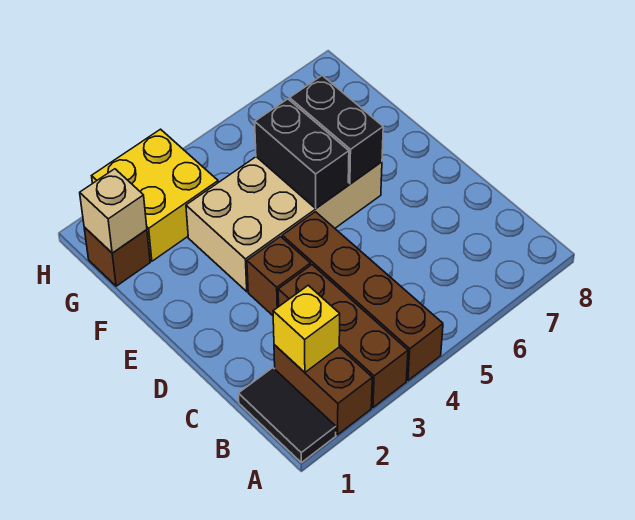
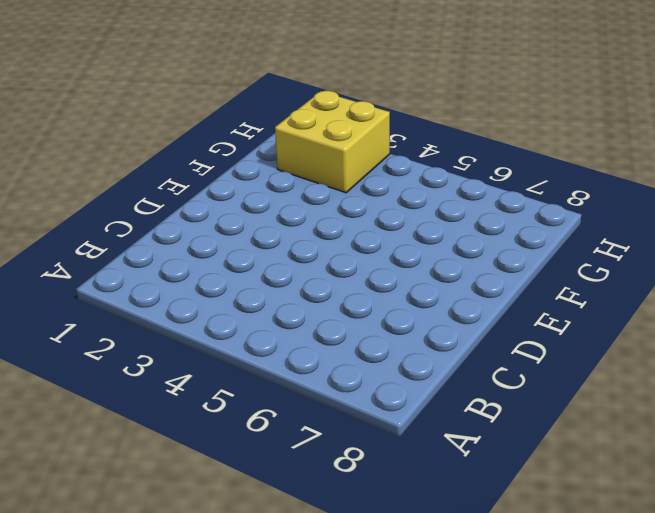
none -> black 1x2 tile [238,368,336,462]
none -> brown 1x2 brick [274,345,372,435]
none -> brown 1x3 brick [278,265,408,407]

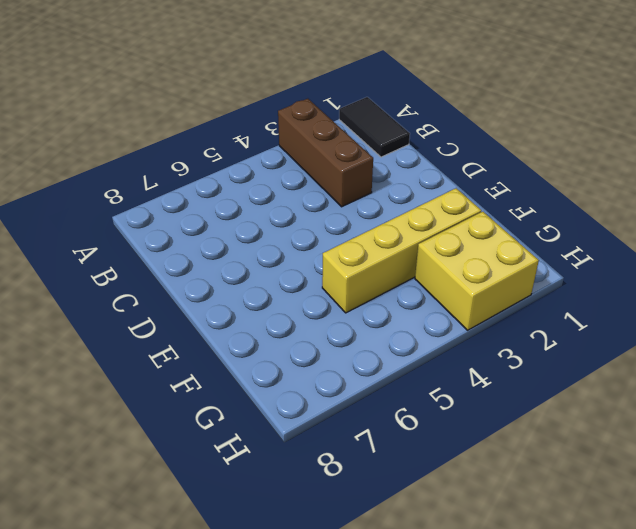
yellow 1x4 brick [322,188,482,313] -> tan 2x4 brick [186,157,382,292]
none -> brown 1x2 brick [274,345,372,435]
none -> brown 1x4 brick [282,212,443,380]
none -> brown 1x1 brick [247,237,311,315]

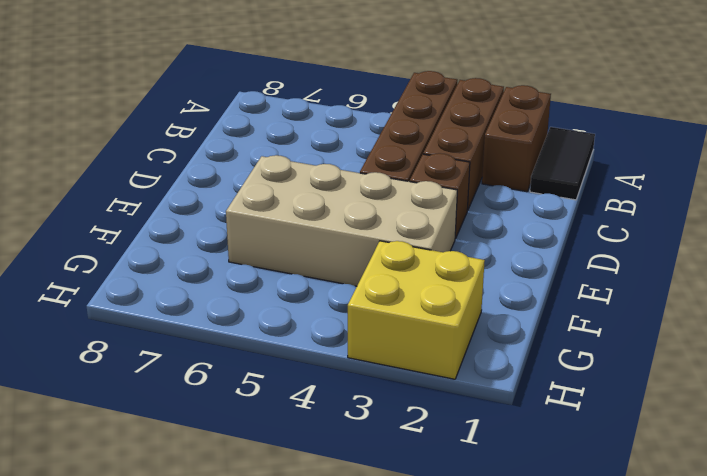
none -> brown 1x1 brick [84,227,150,286]
none -> yellow 1x1 brick [273,285,340,372]
none -> black 1x2 brick [255,99,349,208]

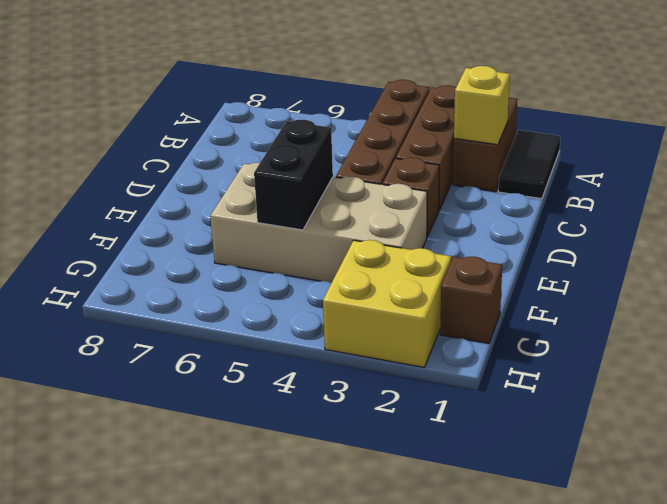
none -> black 1x2 brick [290,76,383,184]
none -> tan 1x1 brick [80,169,147,253]

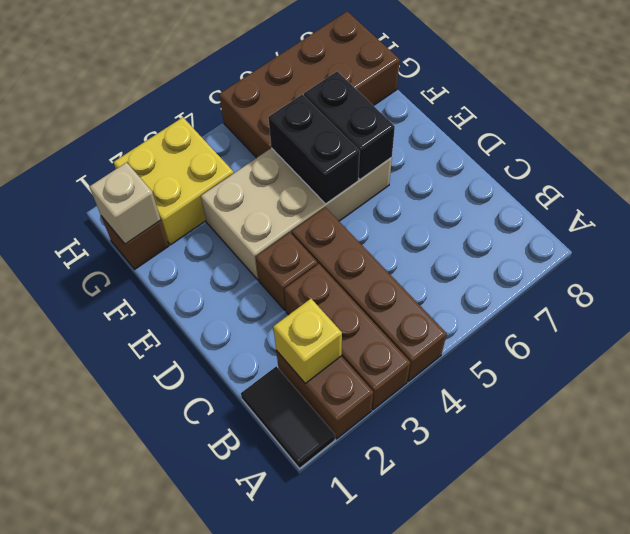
brown 2x4 brick [219,11,400,158] -> none

